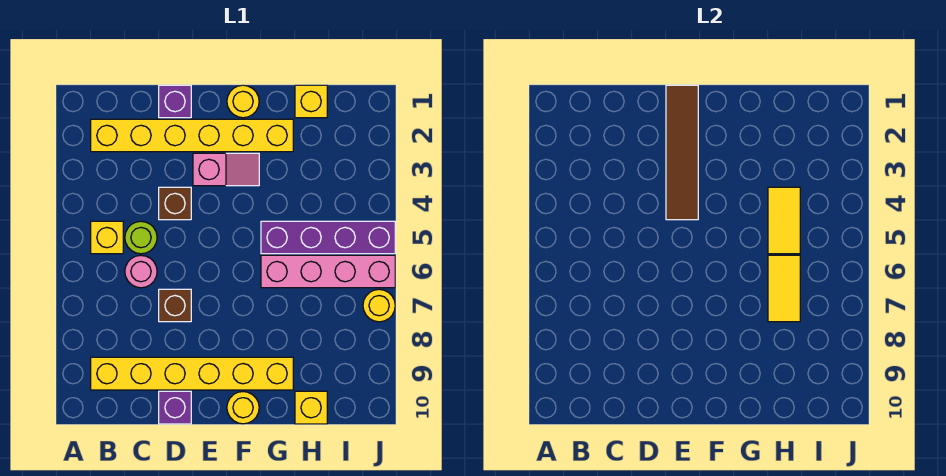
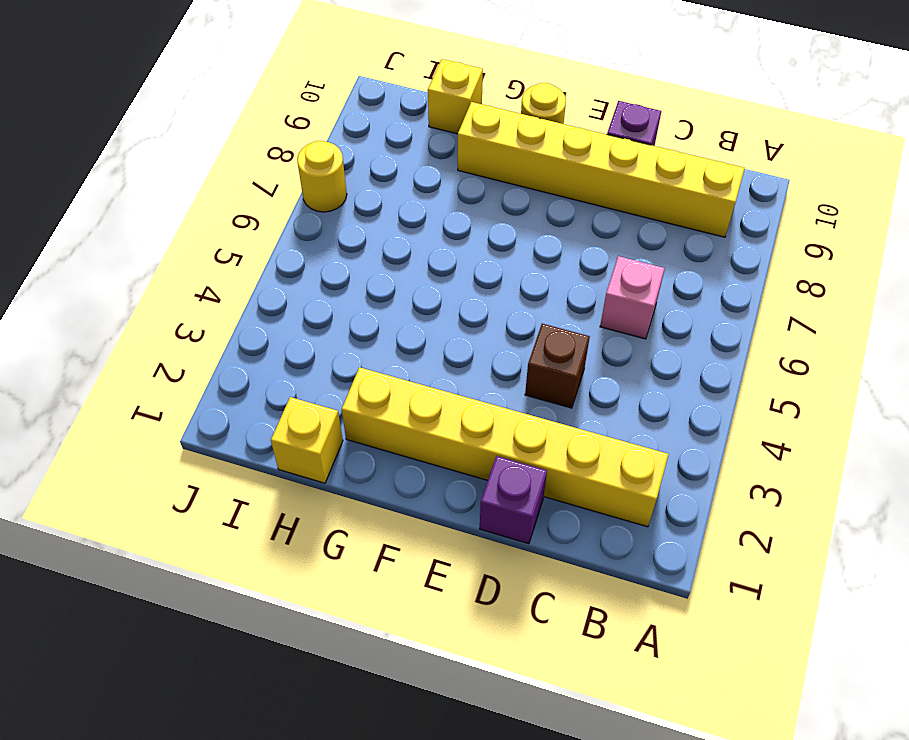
pink 1x1 brick [600,256,665,339] -> pink 1x1 round brick [125,255,157,288]
none -> yellow 1x1 brick [91,221,123,254]
none -> lime 1x1 round brick [125,221,157,254]
none -> brown 1x1 brick [159,289,191,322]

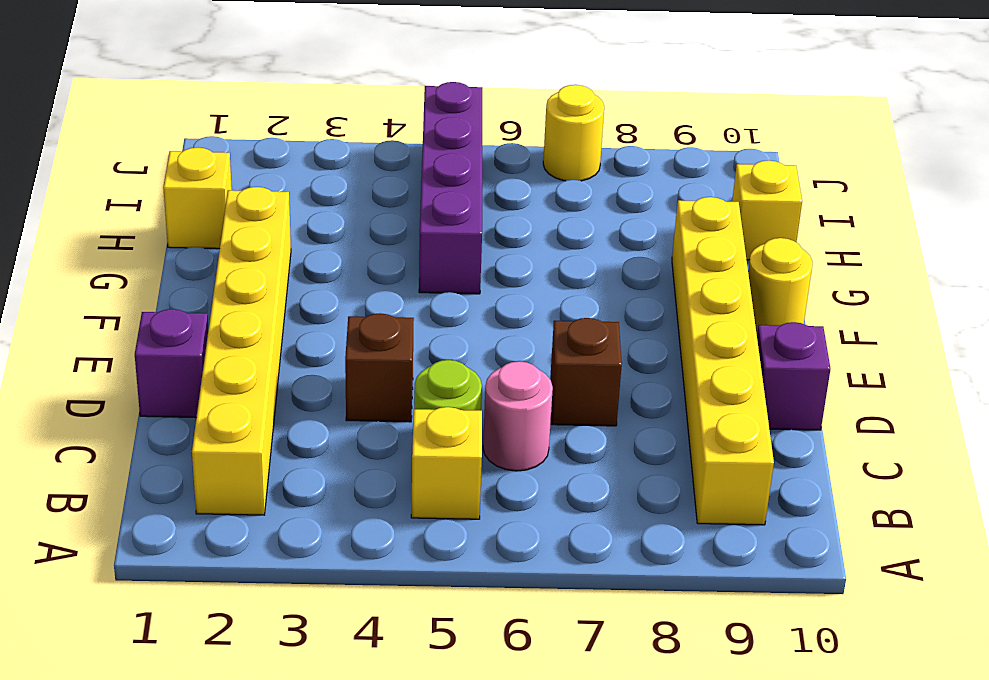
none -> pink 1x2 slope [193,153,259,186]
none -> yellow 1x1 round brick [227,85,259,118]
none -> pink 1x4 brick [261,255,395,288]

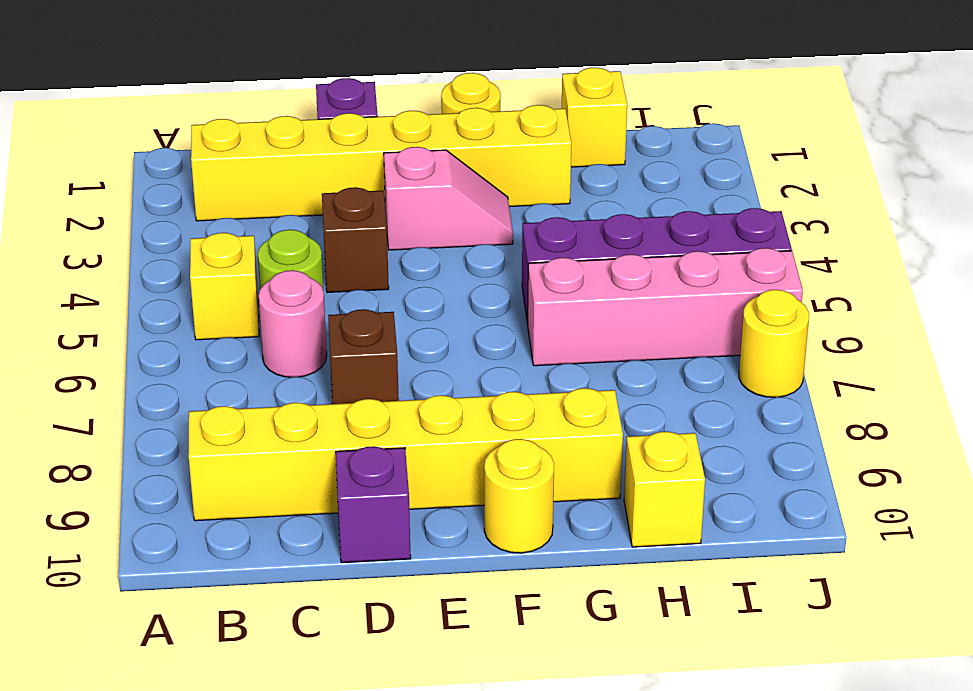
none -> brown 1x4 tile [666,85,698,220]
none -> yellow 1x2 tile [768,187,800,254]
none -> yellow 1x2 tile [768,255,800,322]

